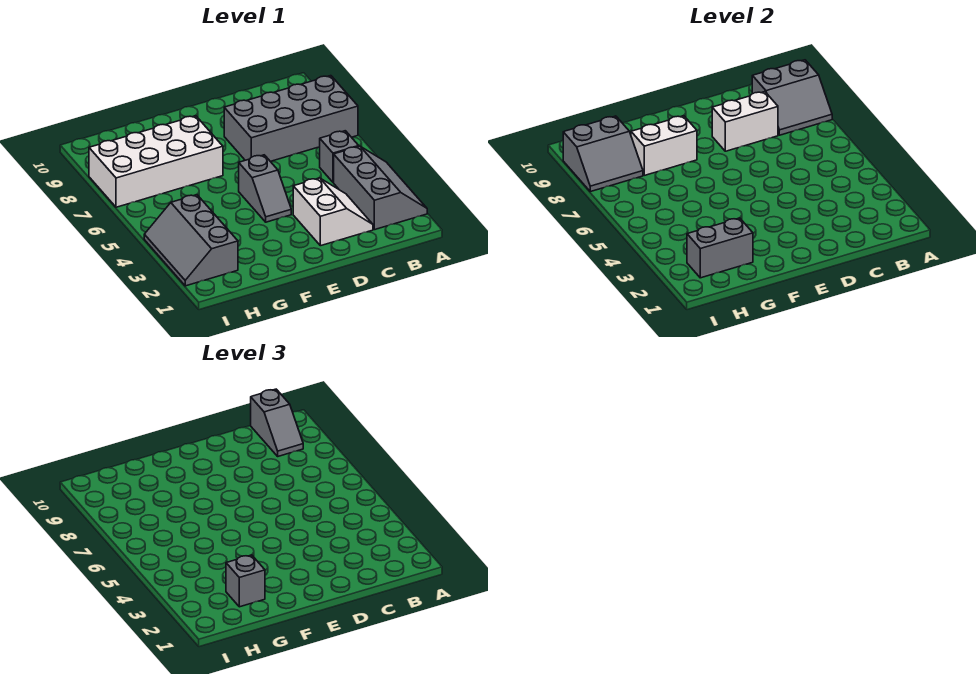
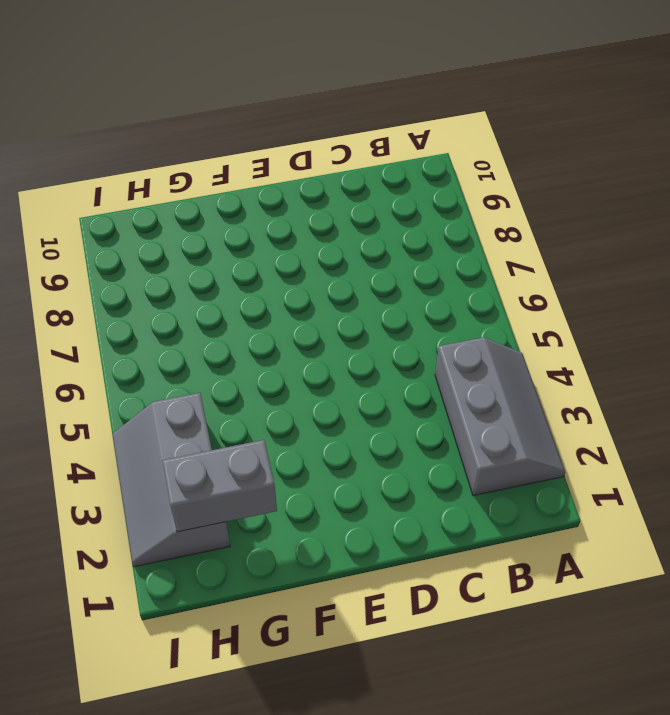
none -> grey 2x4 brick [224,76,358,161]
none -> grey 1x1 brick [320,131,359,182]
none -> white 2x2 slope [293,178,373,246]

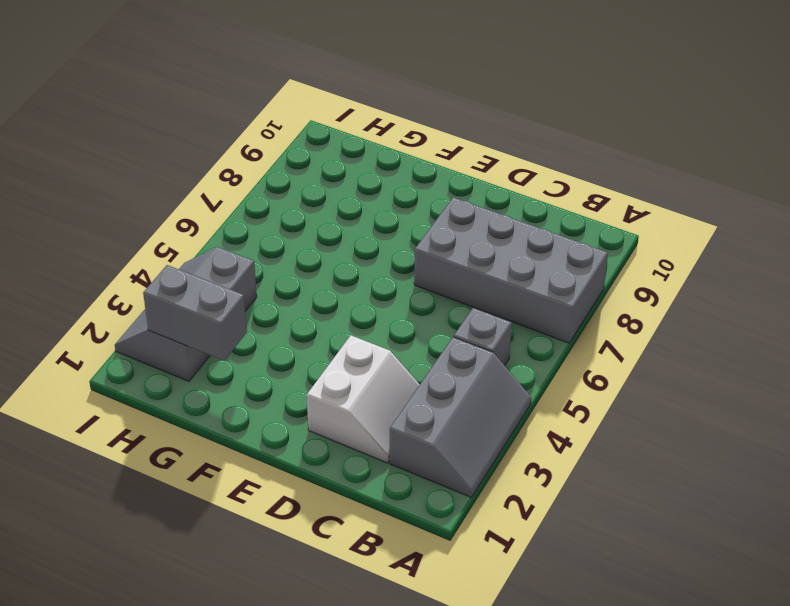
none -> grey 1x2 slope [239,155,291,222]
none -> white 2x4 brick [89,116,223,207]
none -> grey 2x2 slope [752,60,832,135]

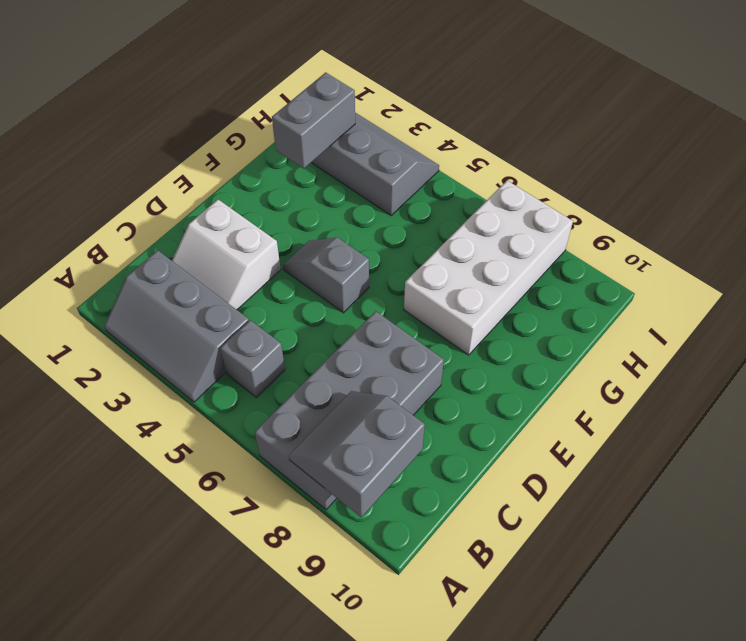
none -> white 1x2 brick [712,92,778,151]
none -> white 1x2 brick [631,116,697,175]
none -> grey 2x2 slope [563,116,643,192]

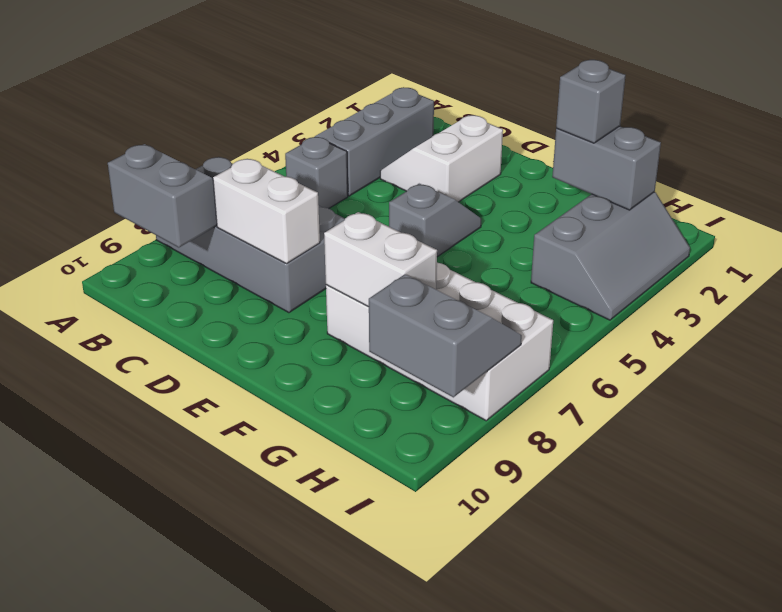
none -> grey 1x2 slope [251,389,303,456]

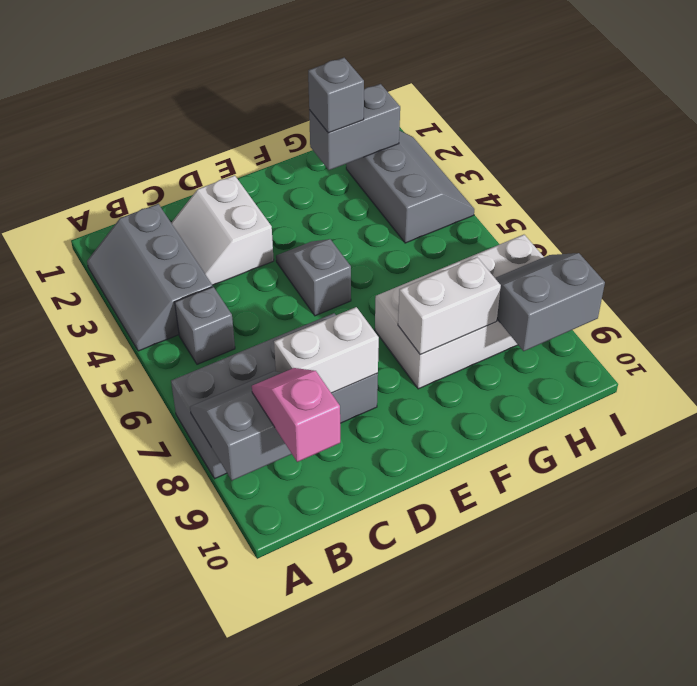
pink 1x2 slope [252,368,340,462] -> grey 1x2 slope [251,389,303,456]

